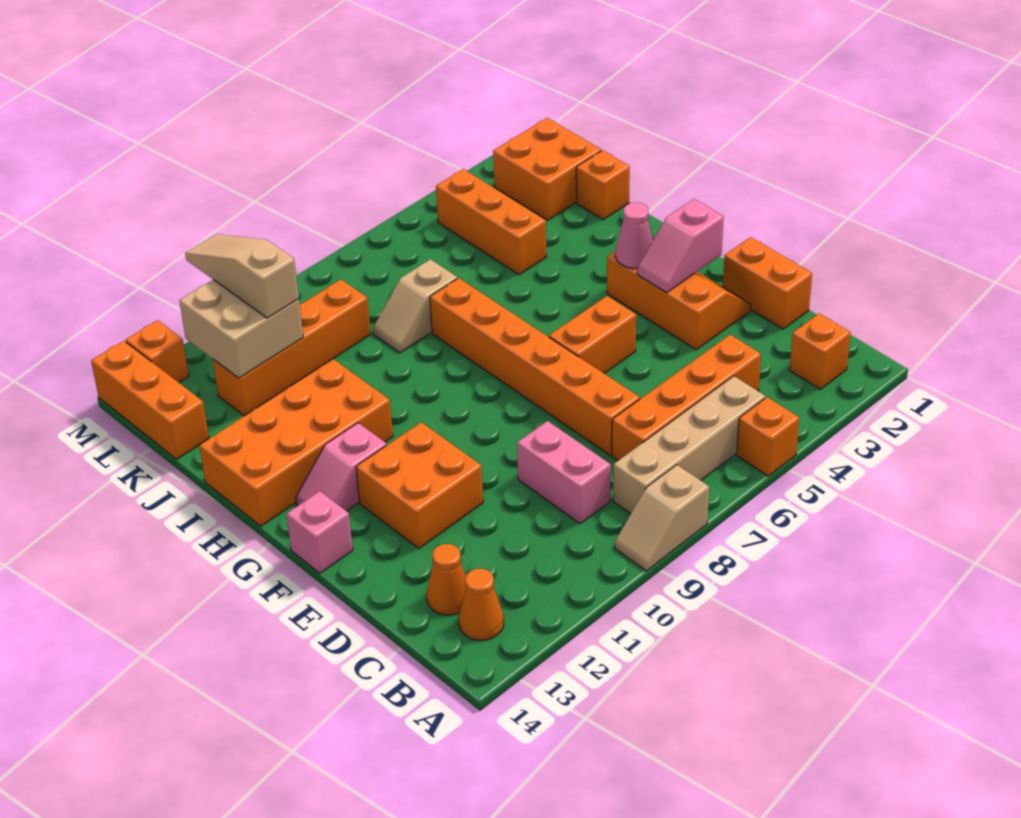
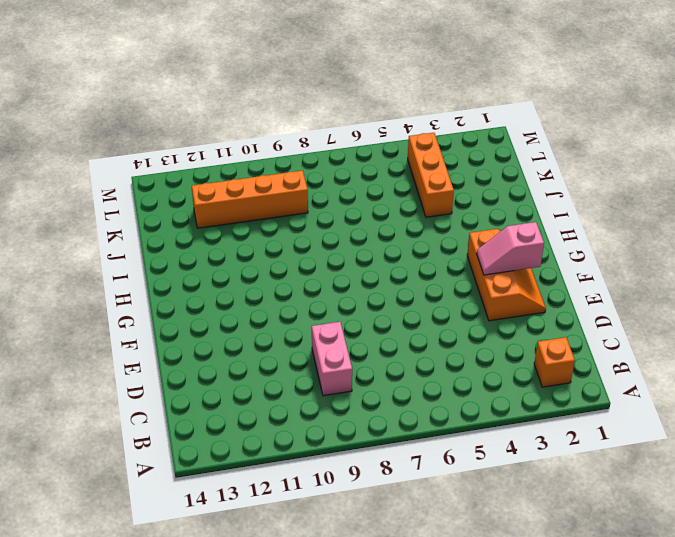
none -> orange 1x1 brick [737,397,799,476]
none -> tan 1x2 slope [615,465,709,571]
none -> tan 1x4 brick [613,376,765,514]

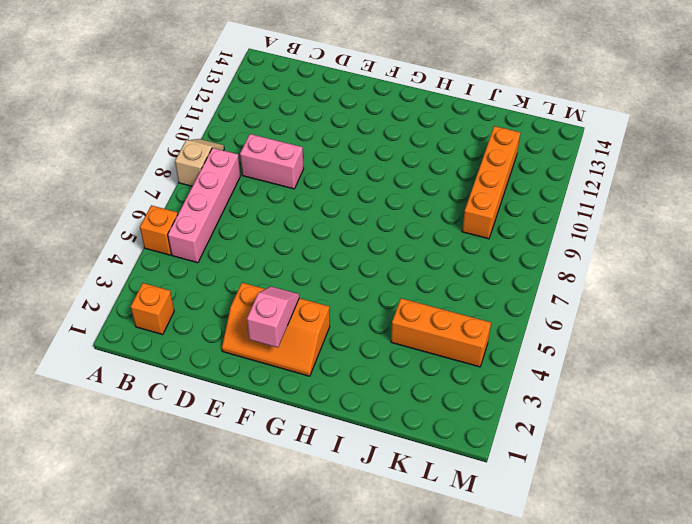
pink 1x4 brick [168,148,240,263] -> tan 1x4 brick [613,376,765,514]
none -> orange 1x1 cone [459,569,504,640]
none -> orange 1x4 brick [612,335,761,461]
none -> orange 1x1 cone [427,544,466,615]

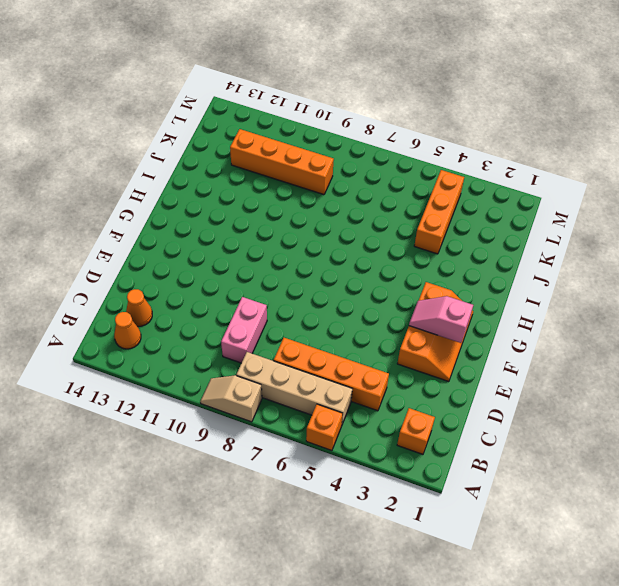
none -> orange 1x2 brick [723,237,812,329]
none -> orange 1x6 brick [430,278,640,455]
none -> orange 2x2 brick [356,422,483,548]

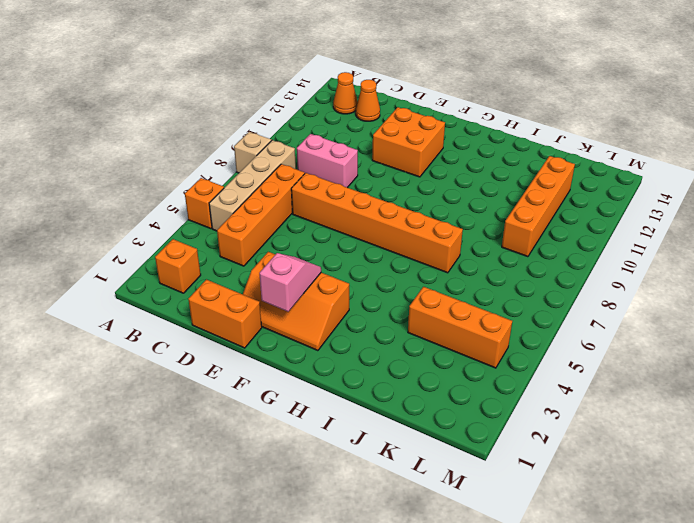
none -> orange 1x2 brick [549,296,636,373]
none -> pink 1x1 brick [287,491,353,573]
none -> pink 1x2 slope [296,423,387,511]

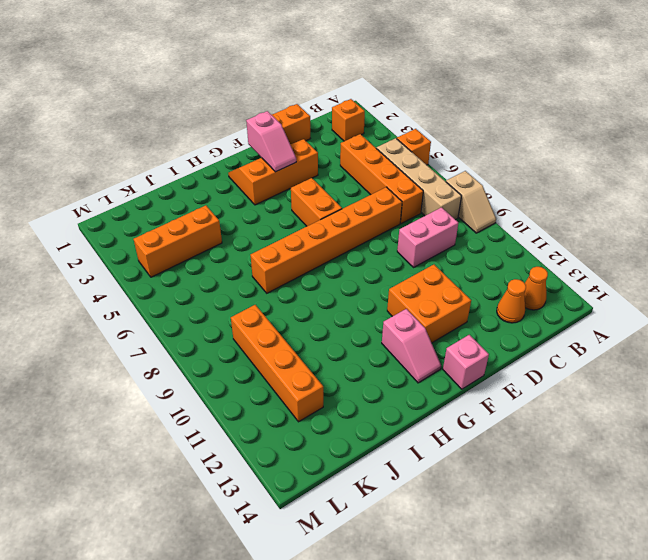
none -> orange 2x4 brick [199,359,393,526]
none -> orange 1x1 brick [576,150,630,220]
none -> tan 1x2 slope [373,259,457,353]

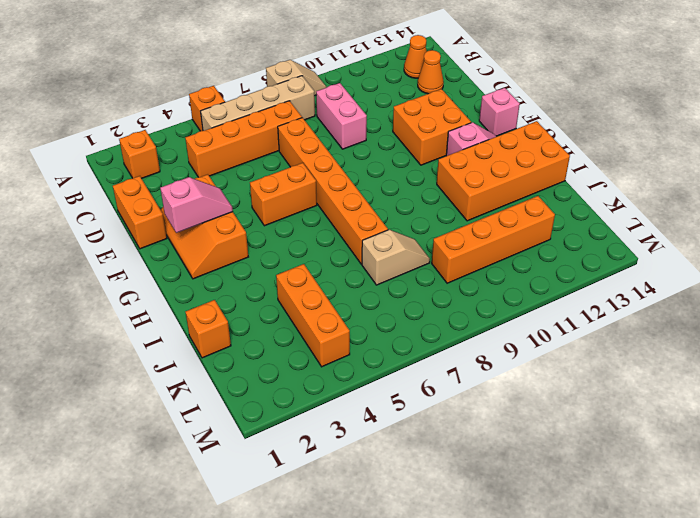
none -> orange 2x2 brick [493,118,601,220]
none -> orange 1x3 brick [91,341,209,459]
none -> orange 1x1 brick [126,320,189,382]

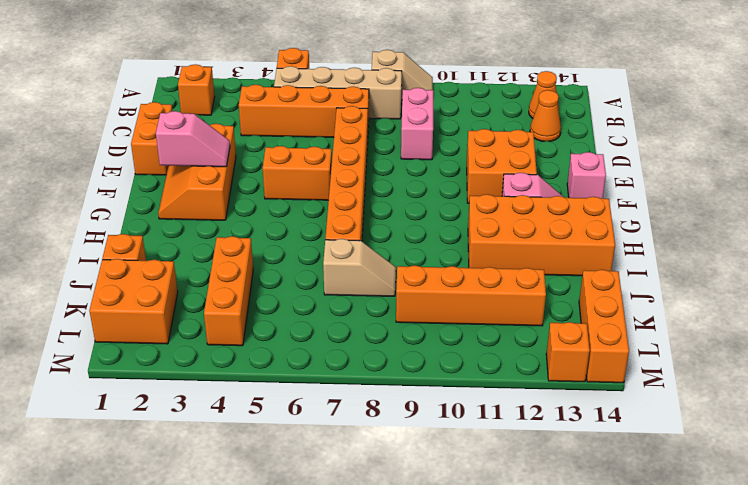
none -> pink 1x1 cone [616,203,653,268]
none -> tan 2x2 brick [179,280,303,378]
none -> tan 1x3 slope [185,234,299,318]

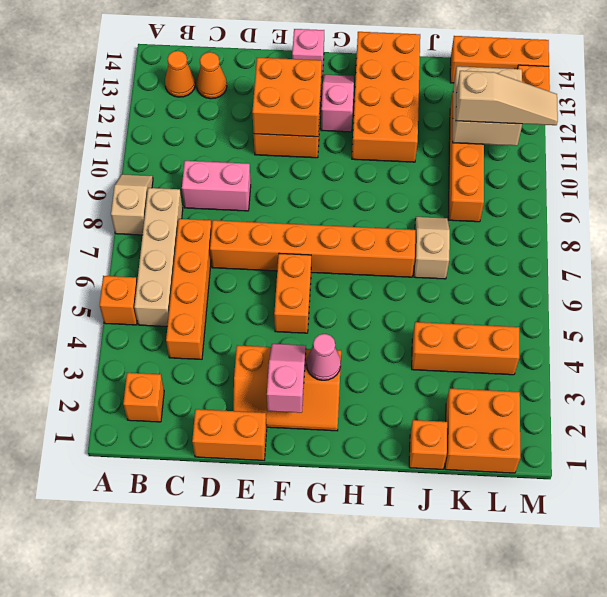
orange 2x2 brick [252,58,322,137] -> none

